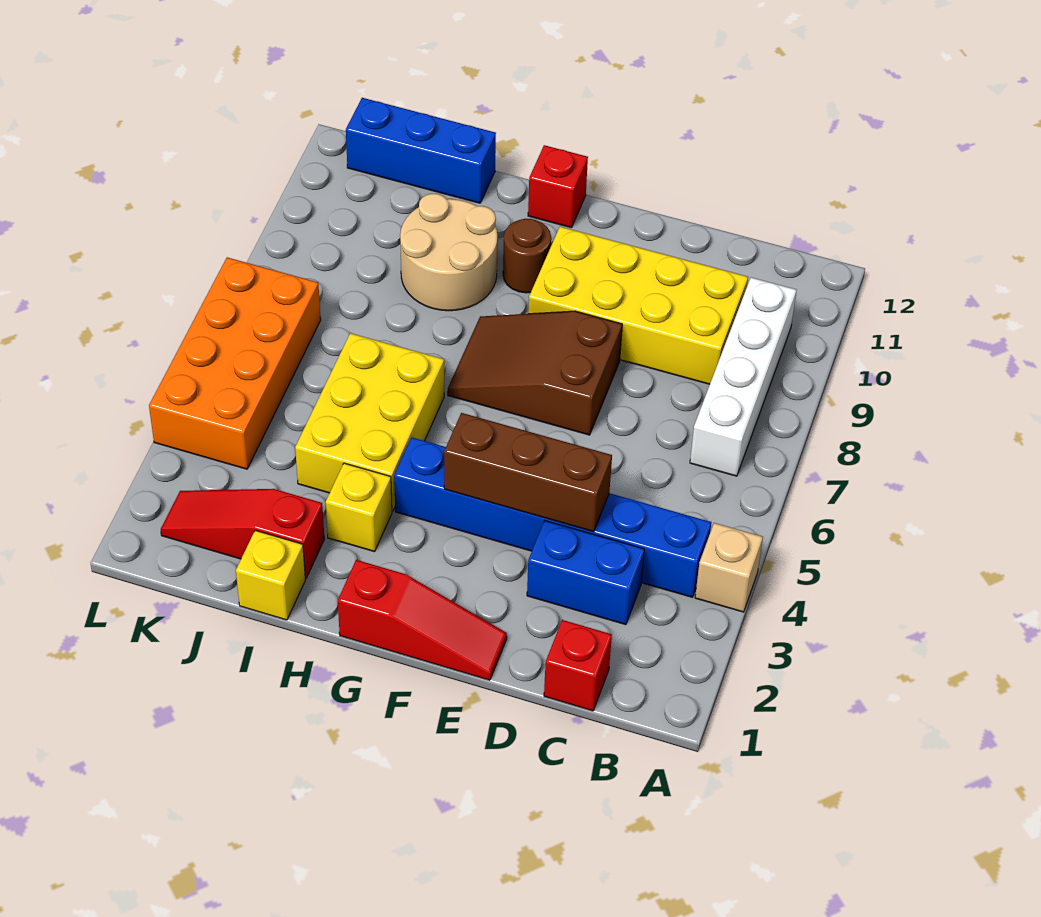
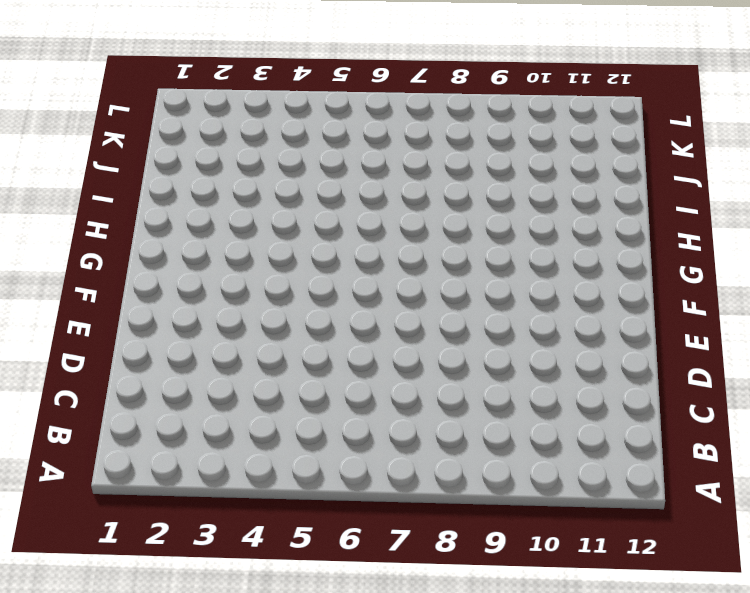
none -> tan 1x1 brick [695,523,763,612]
none -> blue 1x6 brick [394,438,711,597]
none -> white 1x4 brick [690,277,797,476]

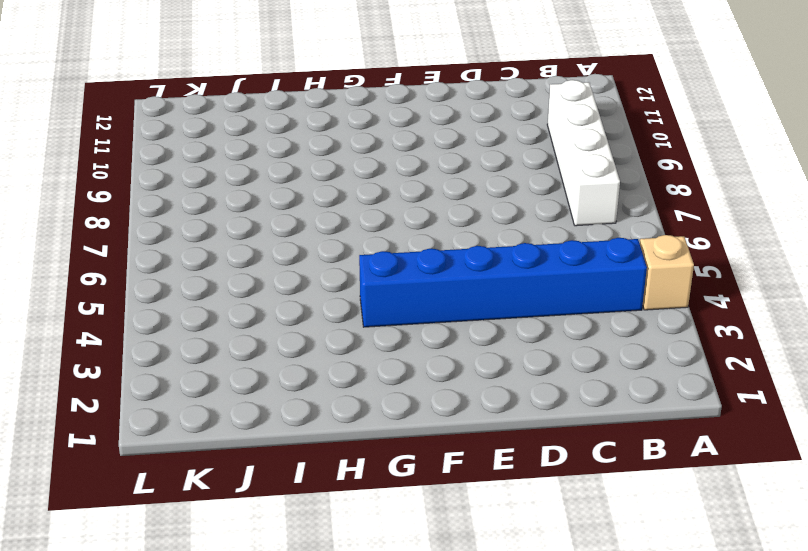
none -> red 1x1 brick [544,620,612,711]
none -> blue 1x2 brick [527,521,644,625]
none -> yellow 2x4 brick [528,227,748,384]

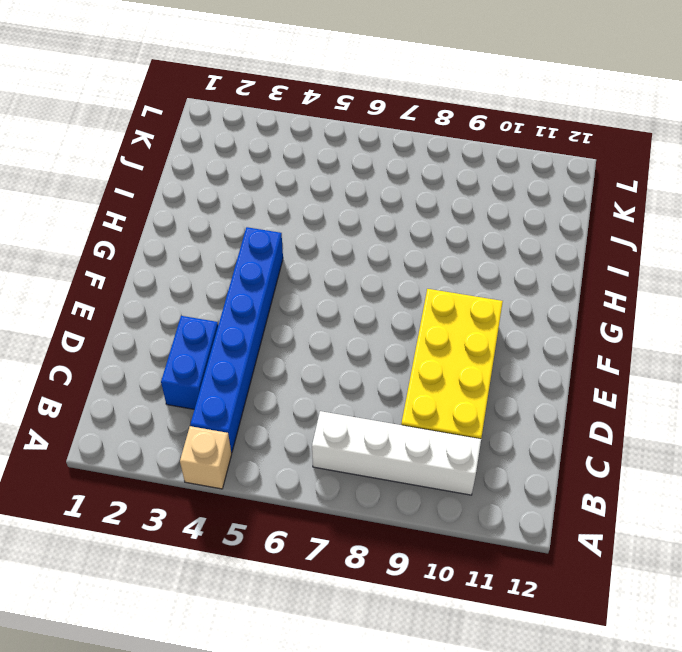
none -> red 1x1 brick [544,620,612,711]
none -> red 1x3 slope [338,560,507,680]
none -> brown 2x3 slope [448,311,622,435]

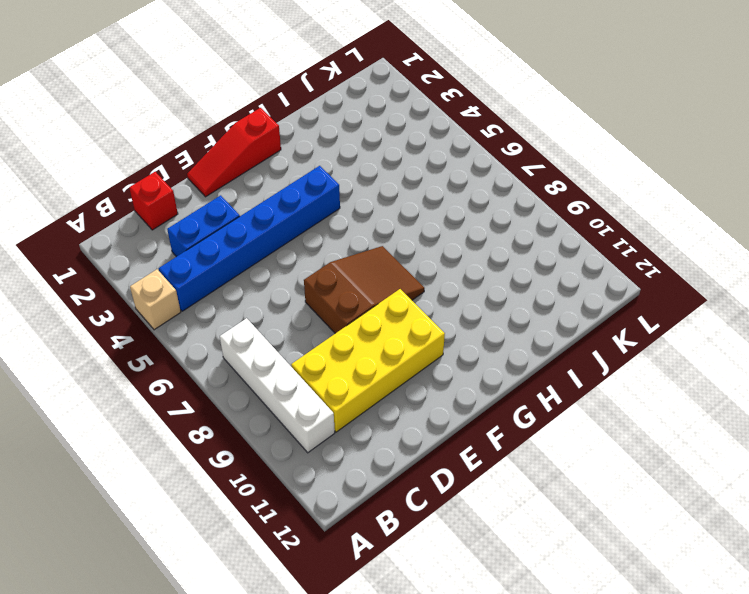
none -> brown 1x1 round brick [503,219,551,293]
none -> red 1x1 brick [528,145,588,228]
none -> yellow 1x1 brick [326,463,392,552]

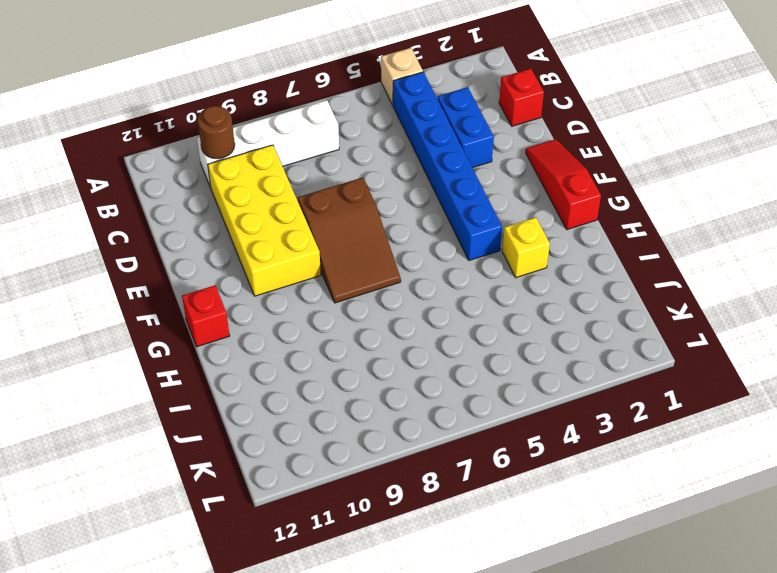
brown 1x1 round brick [198,106,235,159] -> brown 1x1 round brick moved to [503,219,551,293]
none -> yellow 2x3 brick [295,333,444,511]
none -> tan 2x2 round brick [400,194,497,311]
none -> yellow 1x1 brick [236,530,305,620]

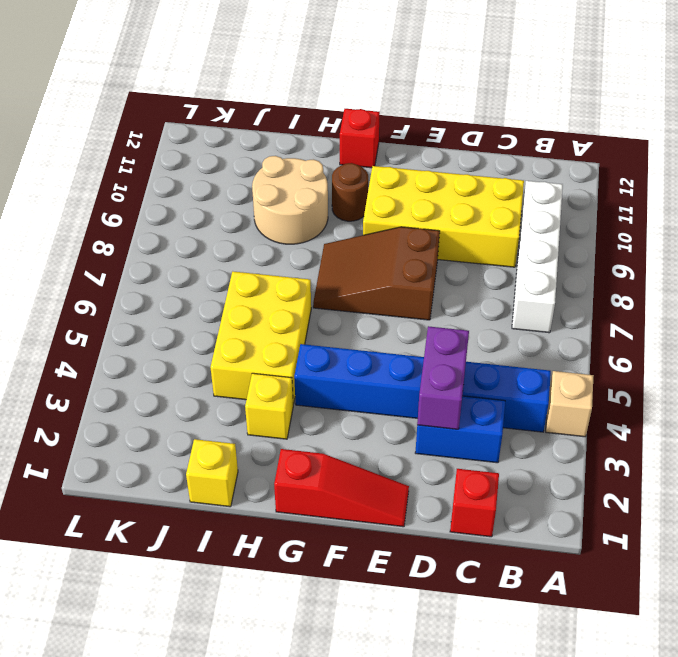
purple 1x2 brick [417,326,469,429] -> brown 1x3 brick [444,413,612,532]
none -> red 1x3 slope [161,489,324,578]
none -> blue 1x3 brick [346,98,496,203]
none -> orange 2x4 brick [149,257,321,469]

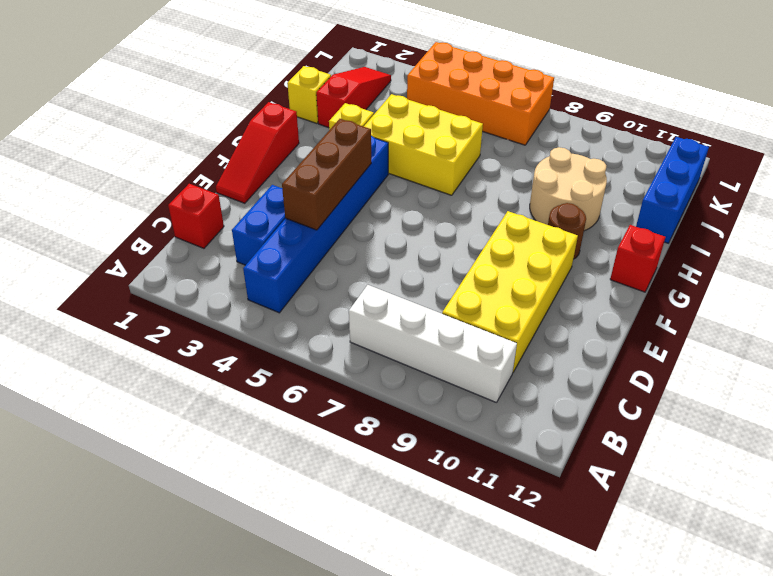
none -> tan 1x1 brick [695,523,763,612]
none -> brown 2x3 slope [448,311,622,435]

